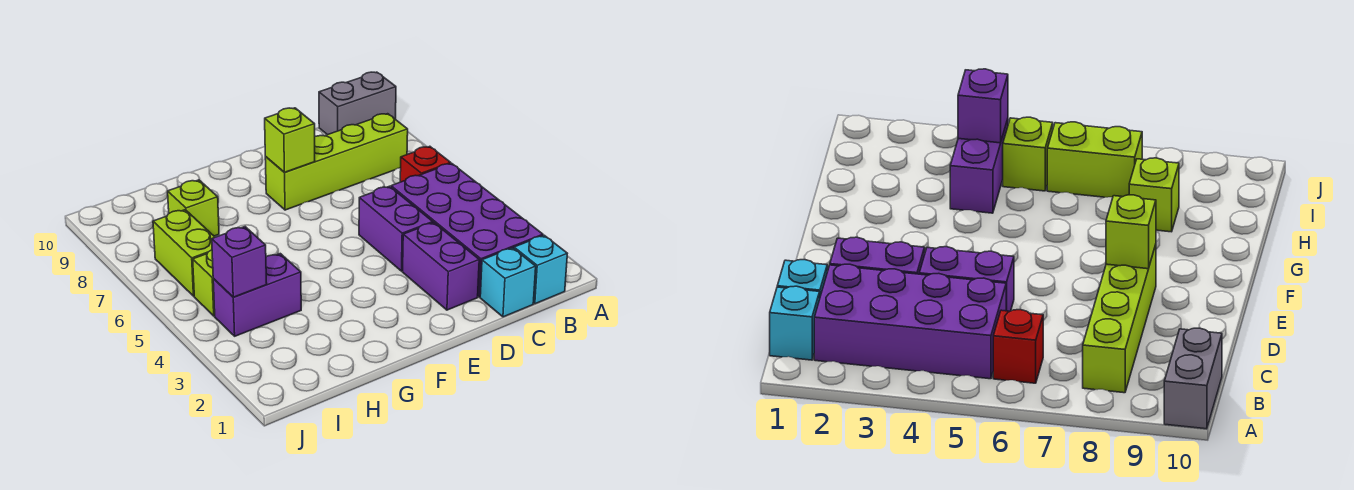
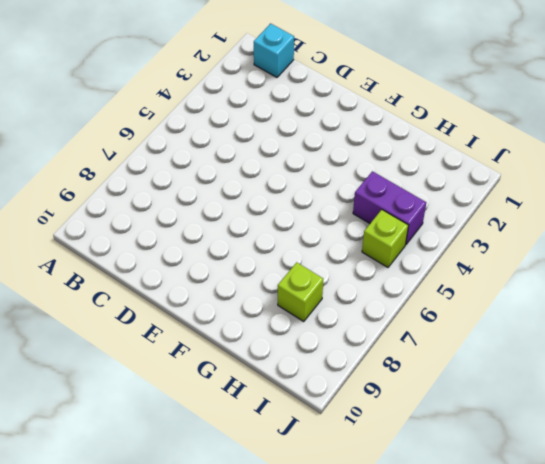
none -> grey 1x2 brick [319,72,396,135]
none -> purple 2x4 brick [391,163,543,297]
none -> red 1x1 brick [400,146,451,182]

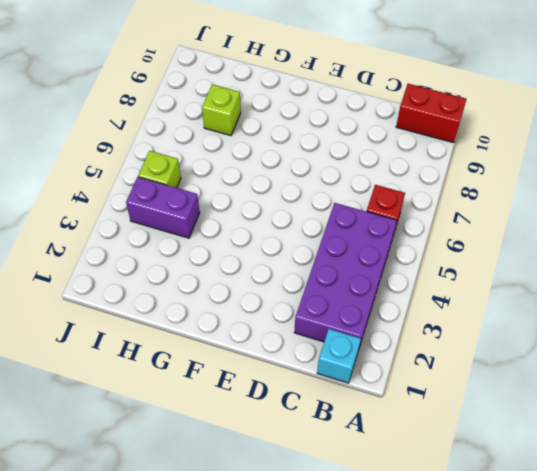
red 1x2 brick [396,84,467,143] -> grey 1x2 brick [319,72,396,135]
none -> lime 1x4 brick [265,114,408,210]
none -> cyan 1x1 brick [480,248,536,317]
none -> purple 1x2 brick [403,223,479,310]

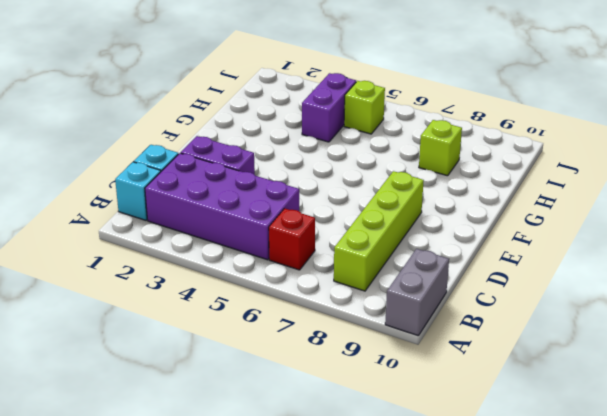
none -> purple 1x2 brick [359,186,433,271]
none -> lime 1x2 brick [153,210,215,296]
none -> lime 1x1 brick [265,108,315,173]

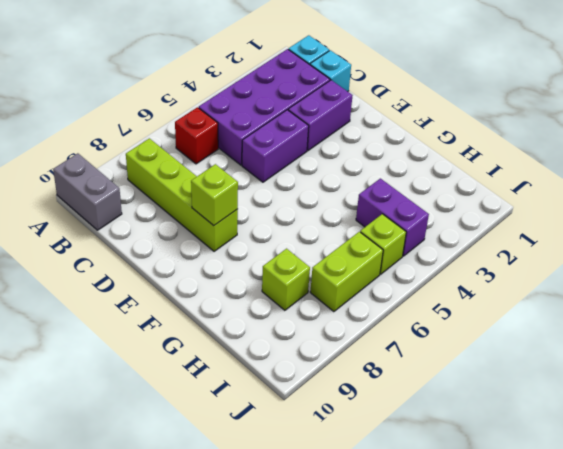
none -> purple 1x1 brick [212,227,267,297]

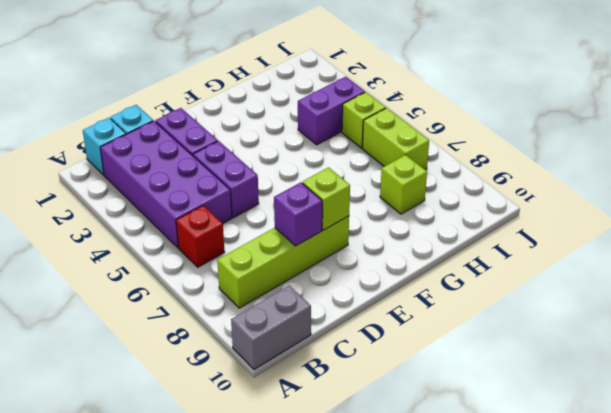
purple 1x1 brick [274,182,322,246] -> purple 1x1 brick moved to [212,227,267,297]

